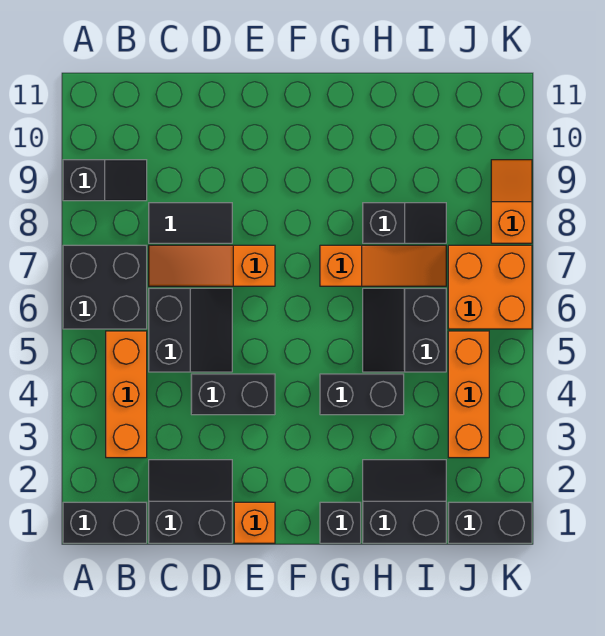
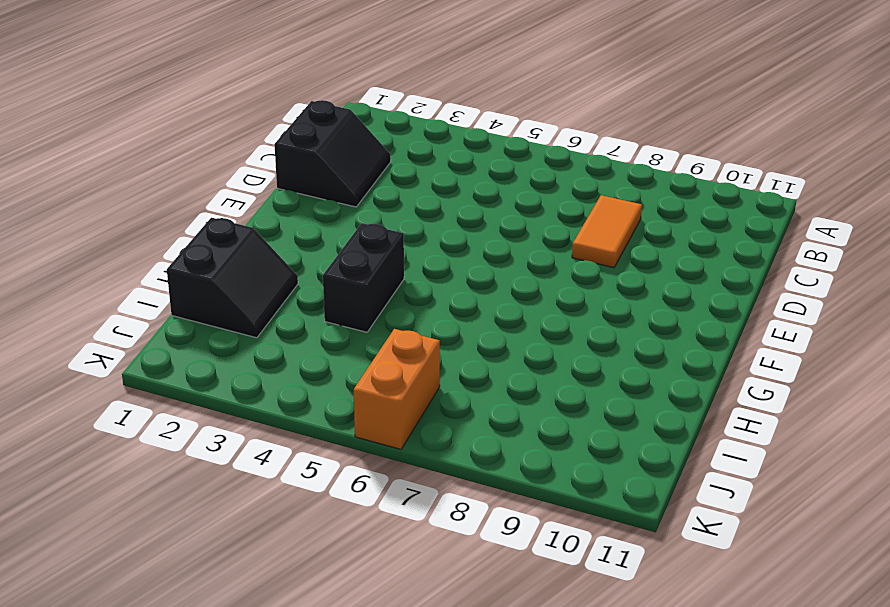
orange 1x2 tile [572,195,642,268] -> black 1x2 tile [149,203,232,243]
orange 1x2 brick [354,329,440,449] -> orange 2x2 brick [448,245,532,329]
none -> black 1x2 brick [63,502,147,543]
none -> black 2x2 brick [63,245,147,329]
none -> black 1x2 slope [63,160,147,201]

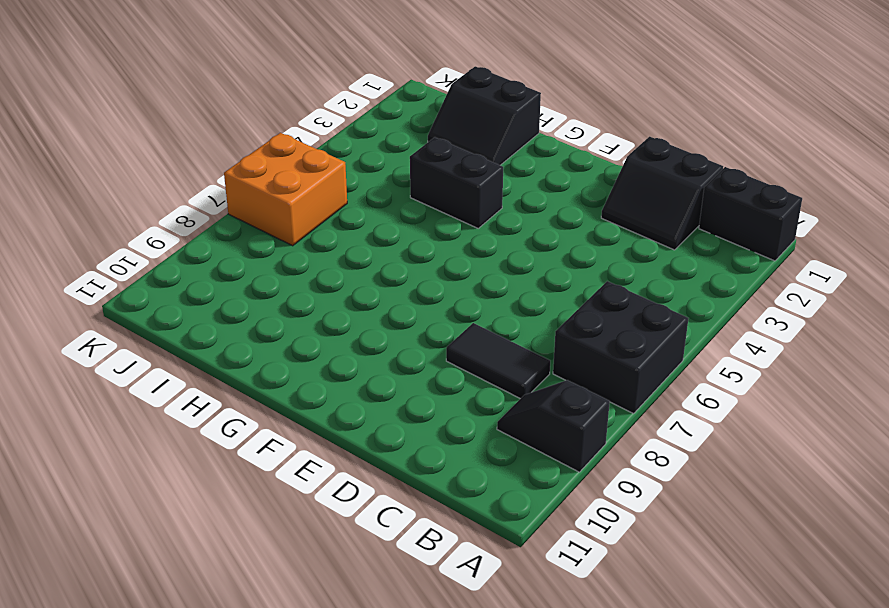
none -> orange 1x3 brick [106,331,147,458]
none -> black 2x2 slope [149,288,232,372]
none -> orange 1x3 slope [149,245,275,286]

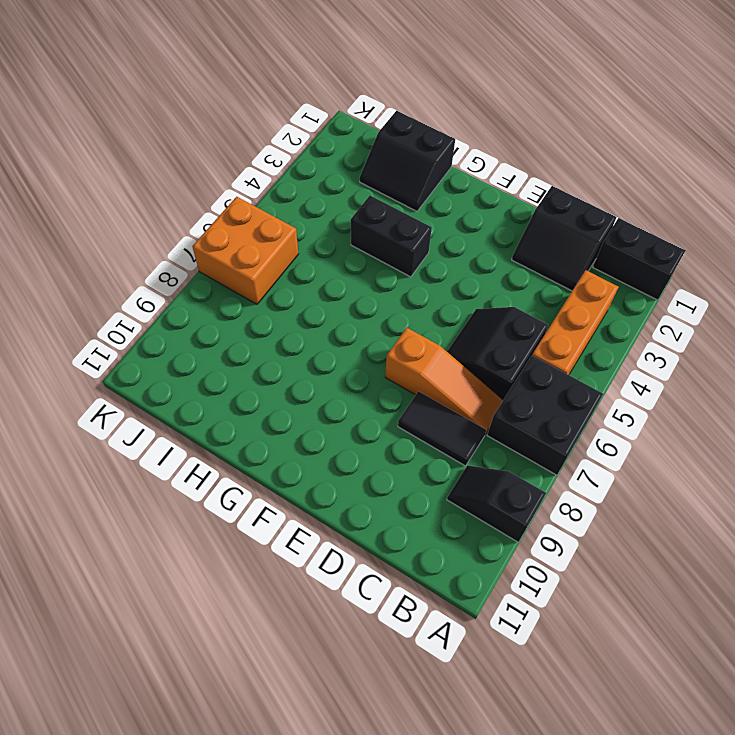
none -> black 1x2 brick [191,374,275,415]
none -> orange 1x1 brick [234,502,275,543]
none -> black 1x1 brick [320,502,361,543]

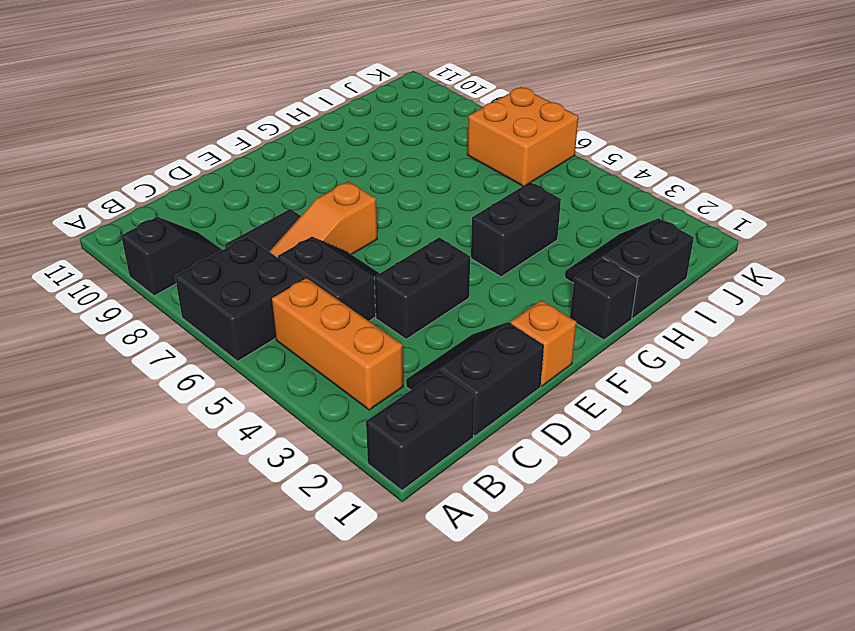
none -> orange 1x3 slope [320,245,446,286]
none -> black 2x2 slope [363,288,446,372]
none -> black 1x2 slope [363,203,446,243]

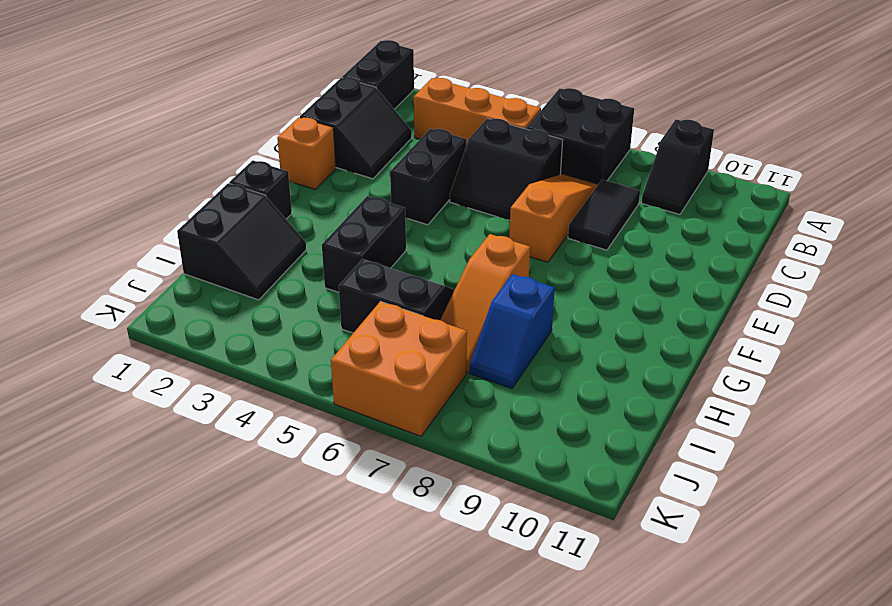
blue 1x2 slope [470,274,555,389] -> black 1x2 slope [363,203,446,243]
none -> black 1x2 brick [448,502,532,543]
none -> orange 1x3 brick [448,331,489,458]
none -> orange 1x2 slope [491,160,532,243]

